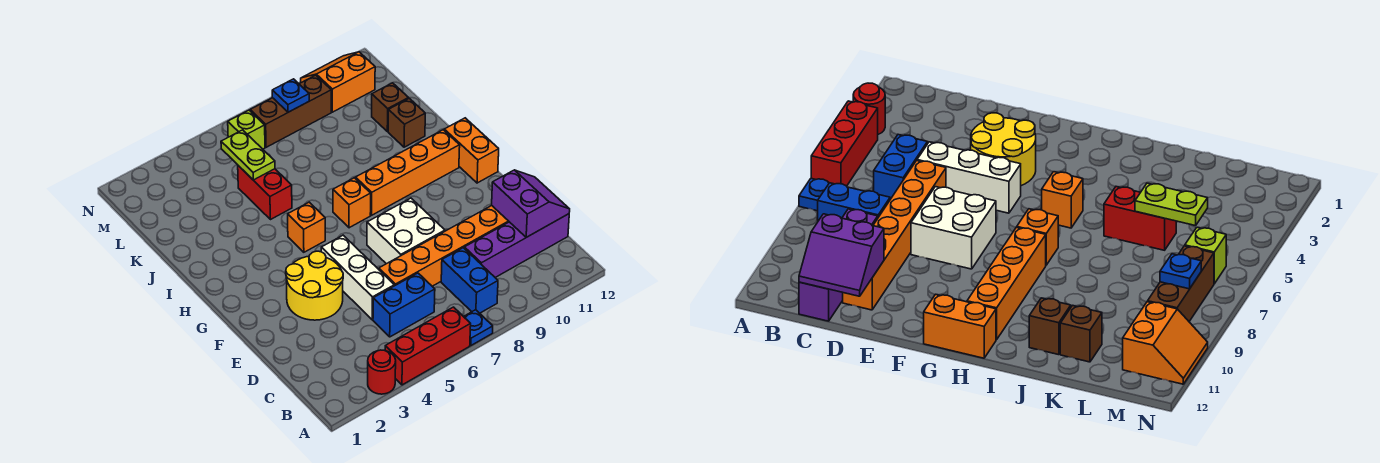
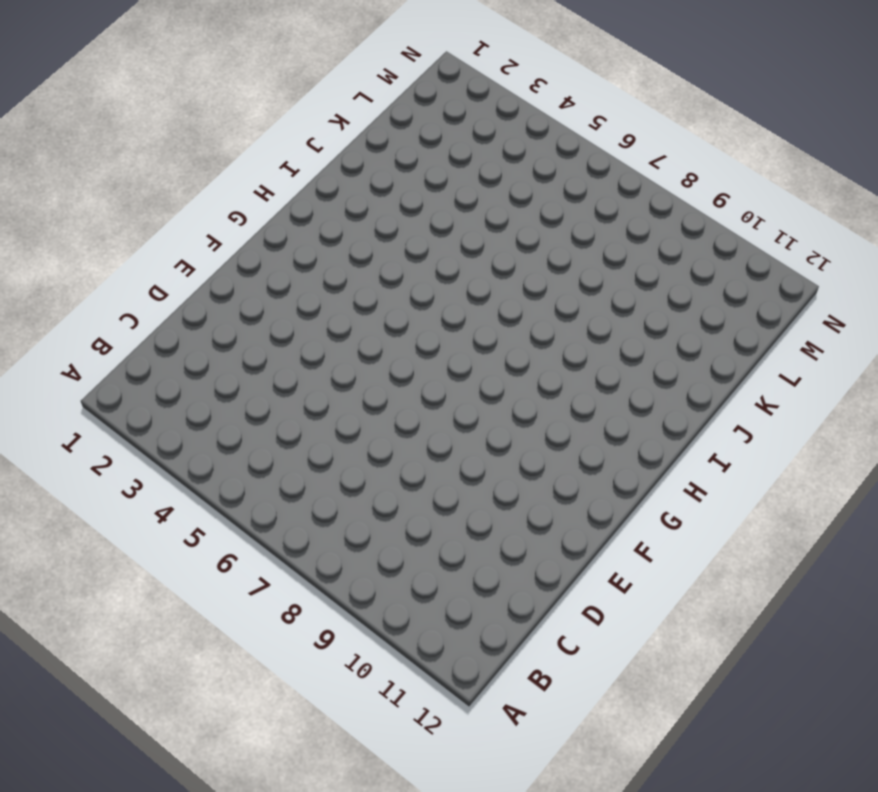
none -> red 1x1 round brick [368,350,396,394]
none -> red 1x3 brick [385,307,471,385]
none -> blue 1x1 plate [464,310,493,345]

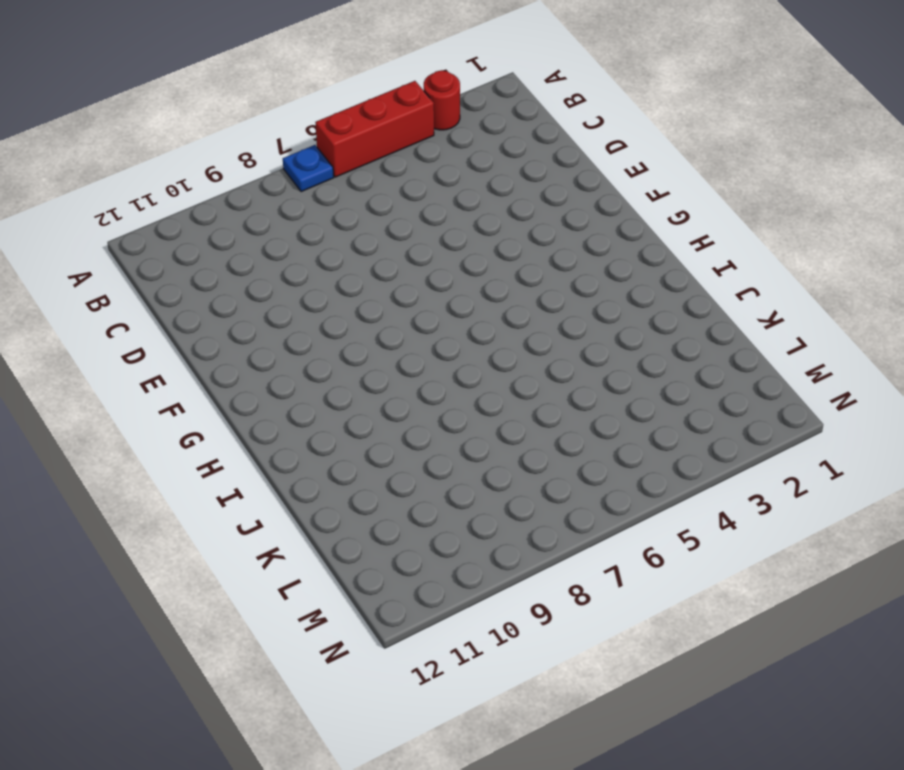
none -> blue 1x2 brick [441,248,498,313]
none -> blue 1x2 brick [373,273,435,337]
none -> purple 1x4 brick [464,214,569,277]

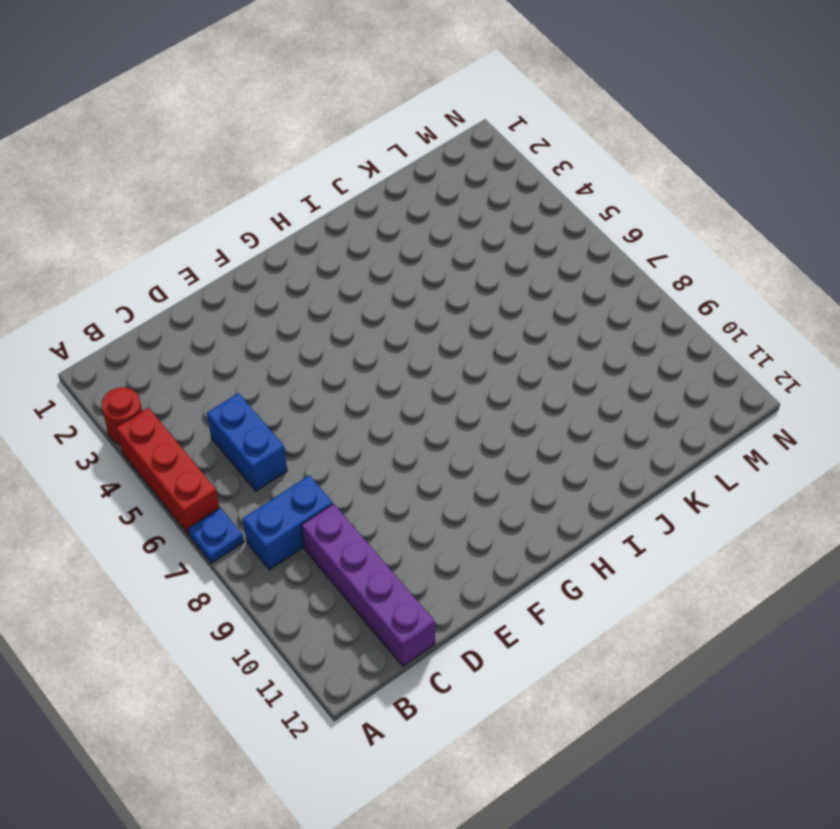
none -> white 1x3 brick [321,235,394,320]
none -> orange 1x6 brick [379,206,509,286]
none -> yellow 2x2 round brick [286,251,343,320]

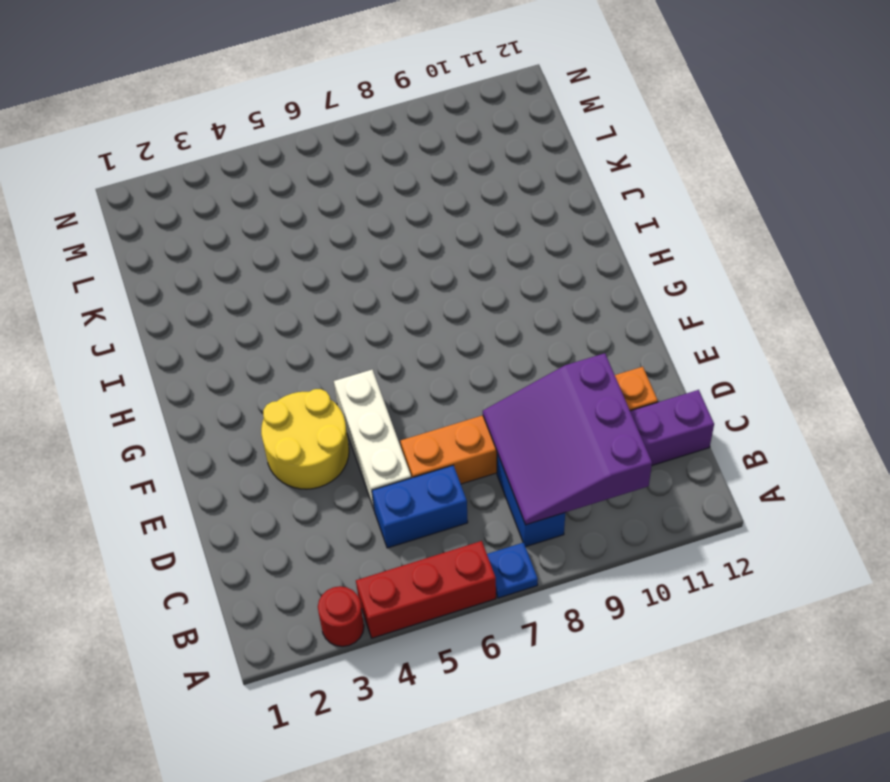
purple 3x3 slope [483,353,652,525] -> none
none -> white 2x2 brick [367,198,445,264]
none -> orange 1x2 brick [444,118,499,183]
none -> orange 1x1 brick [288,202,325,252]

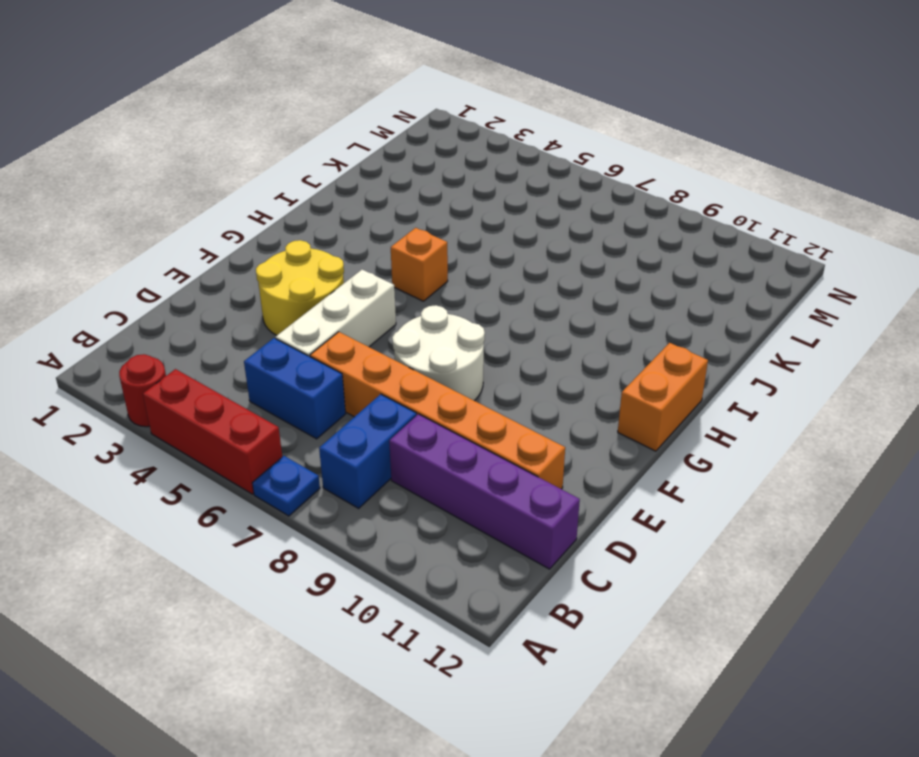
white 2x2 round brick [392,305,485,401] -> white 2x2 brick [367,198,445,264]
none -> orange 1x1 brick [333,178,371,228]
none -> orange 1x4 brick [356,130,460,215]
none -> red 1x2 brick [238,166,292,220]

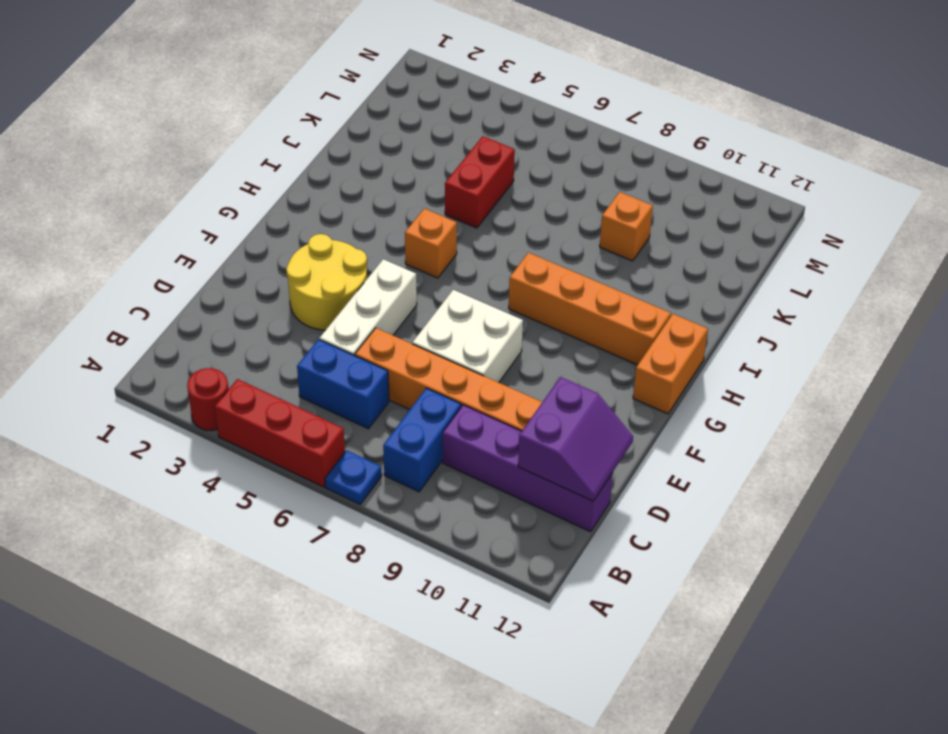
orange 1x1 brick [600,192,653,261] -> orange 1x1 brick moved to [333,178,371,228]
none -> brown 1x1 brick [388,98,425,147]
none -> brown 1x1 brick [372,83,409,132]
none -> lime 1x1 brick [228,110,265,149]

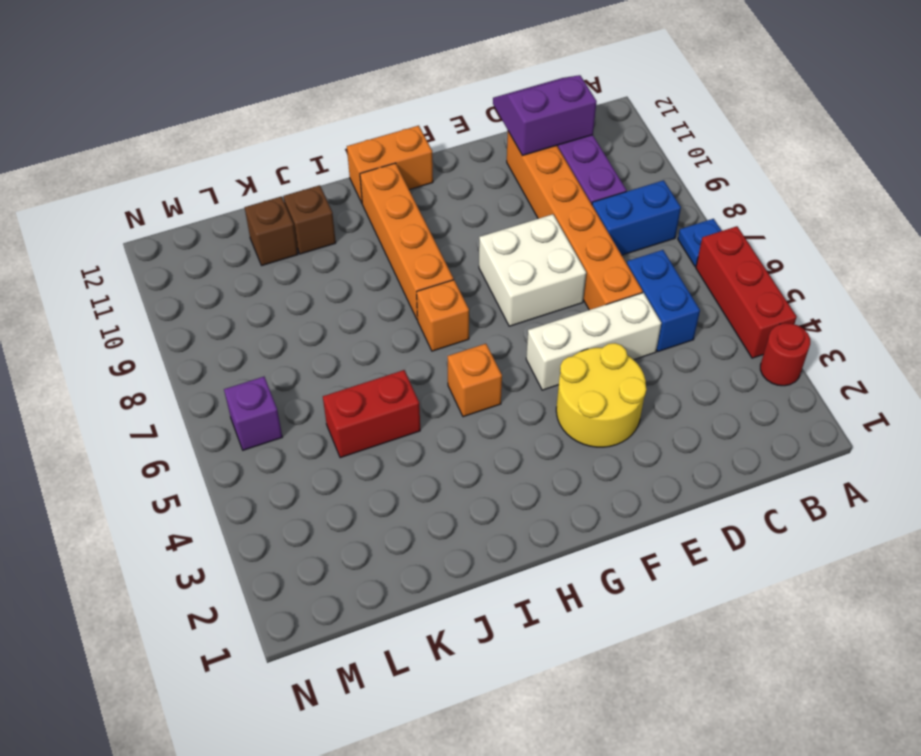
purple 1x1 brick [224,377,282,450] -> lime 1x1 brick [228,110,265,149]
none -> brown 1x3 brick [250,75,331,147]
none -> orange 2x2 slope [301,52,375,112]
none -> lime 1x2 plate [221,130,275,180]

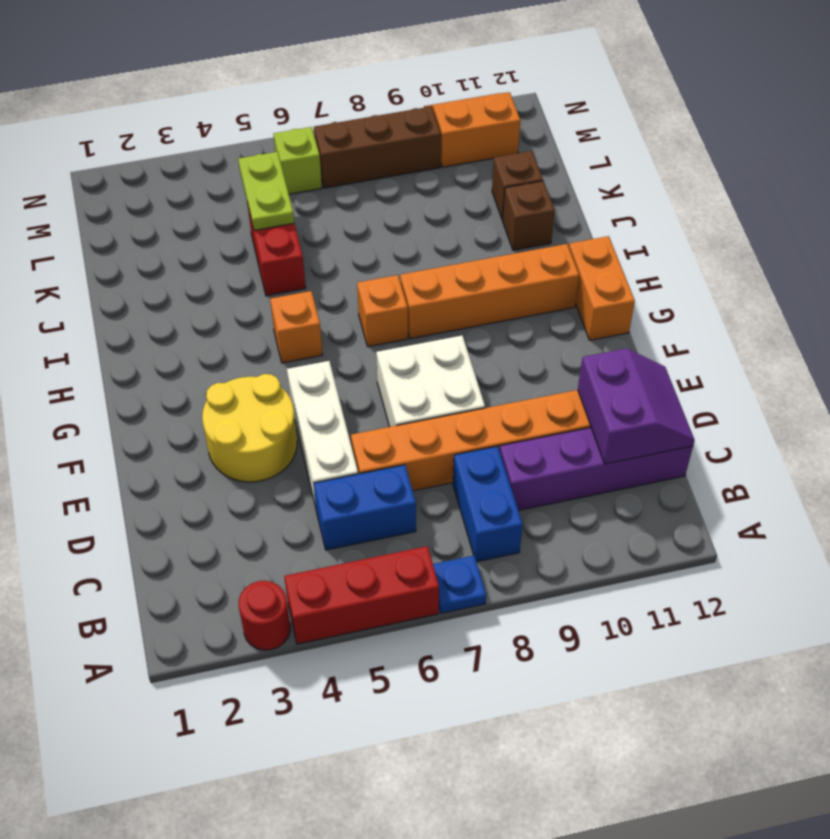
none -> blue 1x1 plate [272,79,309,112]

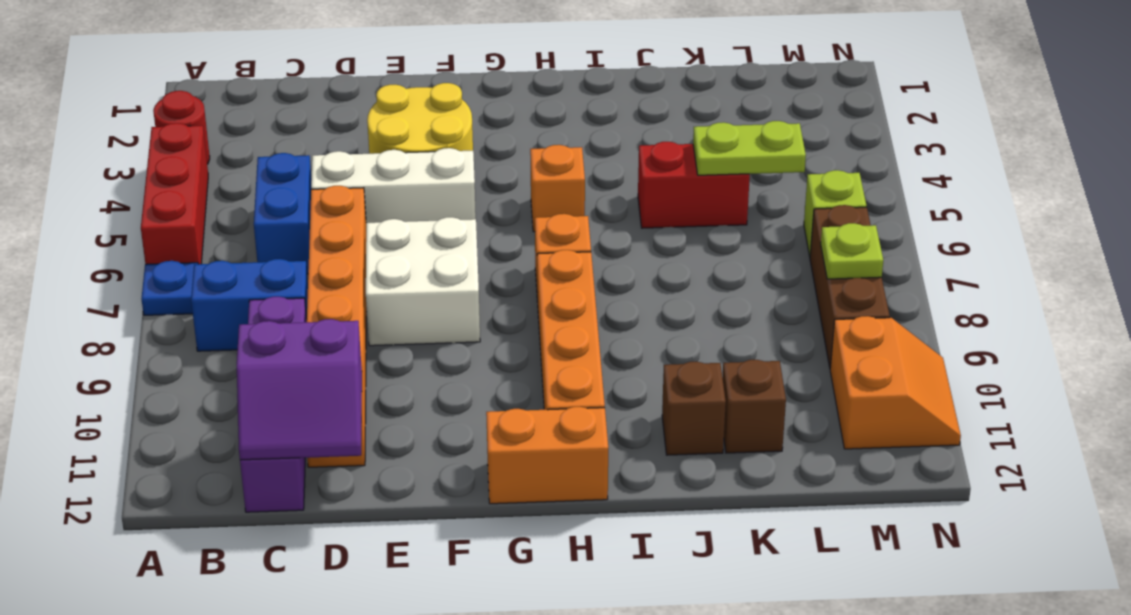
lime 1x1 plate [821,223,883,279] -> blue 1x1 plate [272,79,309,112]

